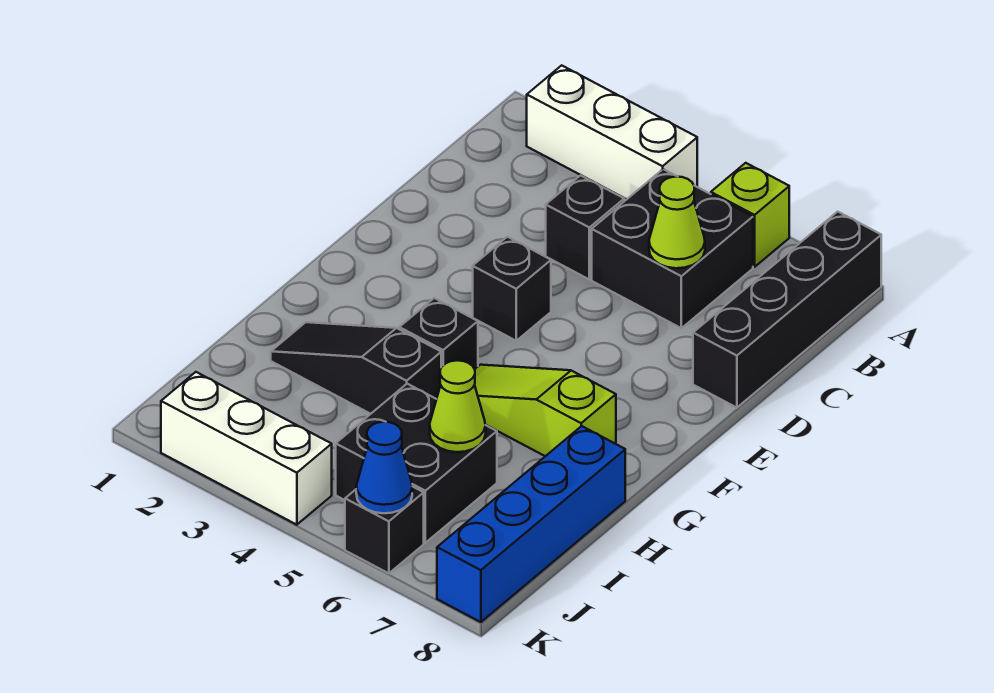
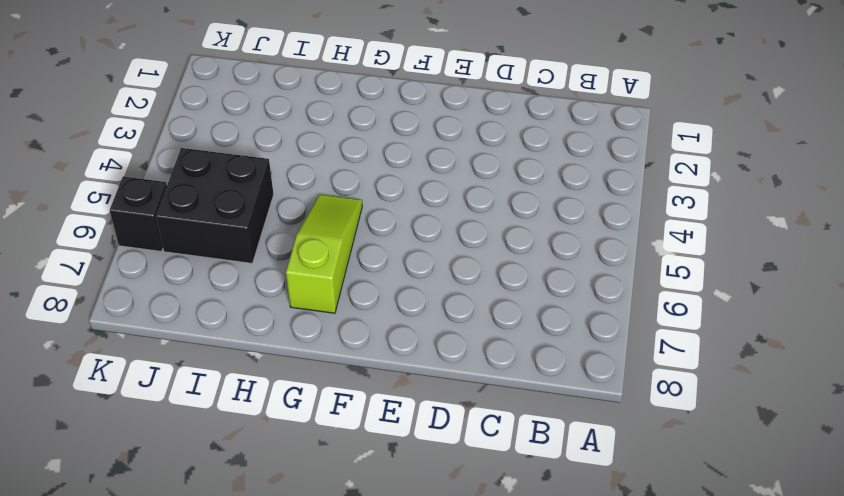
none -> white 1x3 brick [527,65,697,199]
none -> lime 1x1 brick [711,163,789,267]
none -> black 1x4 brick [693,212,881,408]

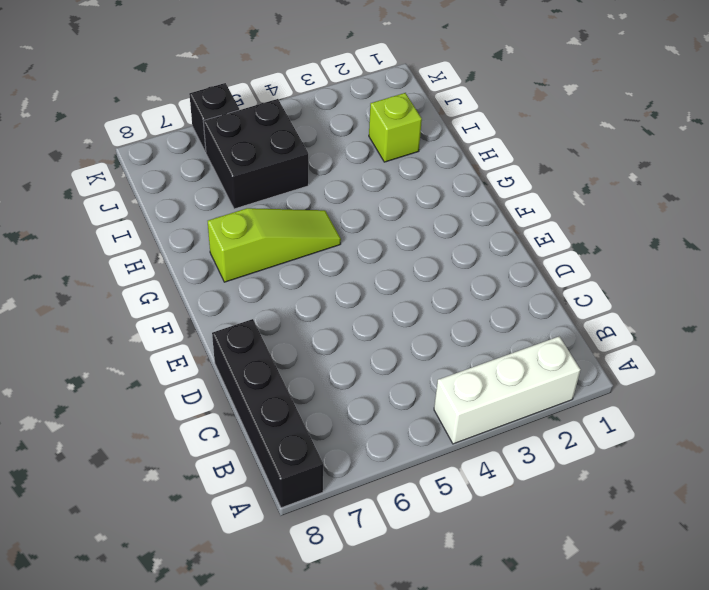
lime 1x1 brick [369,93,422,162] -> lime 1x1 brick moved to [711,163,789,267]
none -> black 2x2 brick [592,169,753,328]
none -> black 1x1 brick [546,175,624,279]
none -> black 1x1 brick [473,237,551,341]

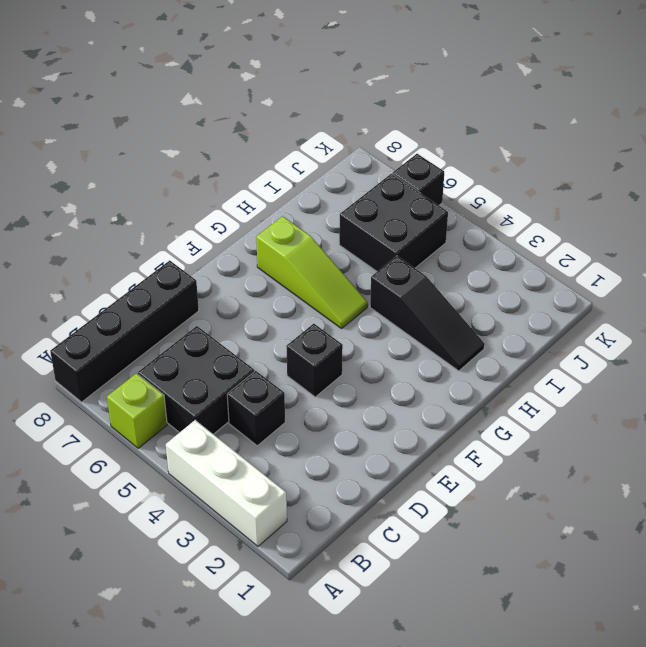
none -> black 1x1 brick [399,298,478,369]
none -> blue 1x4 brick [437,426,625,622]
none -> white 1x3 brick [161,372,332,525]

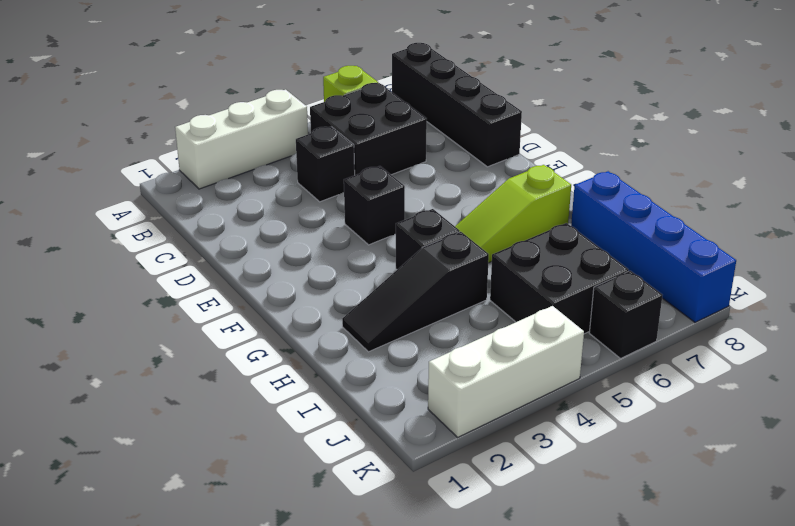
none -> lime 1x1 cone [649,177,705,268]
none -> lime 1x1 cone [430,360,486,452]
none -> blue 1x1 cone [356,422,412,513]

